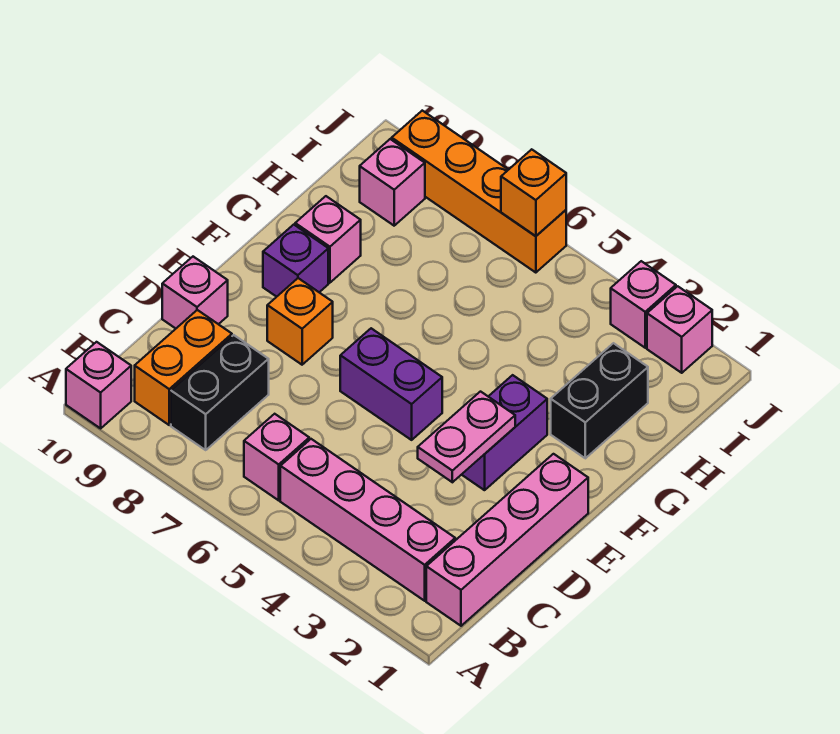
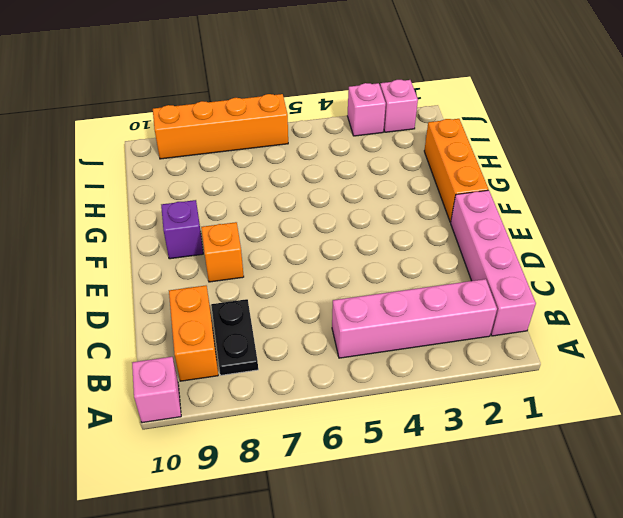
black 1x2 plate [211,299,258,375] -> black 1x2 brick [171,335,269,450]
orange 1x3 brick [424,119,488,222] -> none
none -> pink 1x1 brick [244,414,309,500]
none -> pink 1x1 brick [162,257,228,328]
none -> purple 1x2 brick [462,375,547,490]

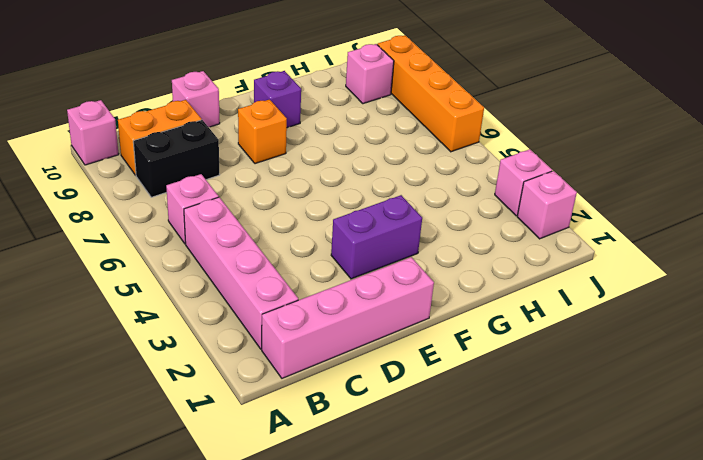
none -> purple 1x2 brick [340,328,442,440]
none -> black 1x2 brick [551,343,648,458]
none -> pink 1x1 brick [295,196,361,283]

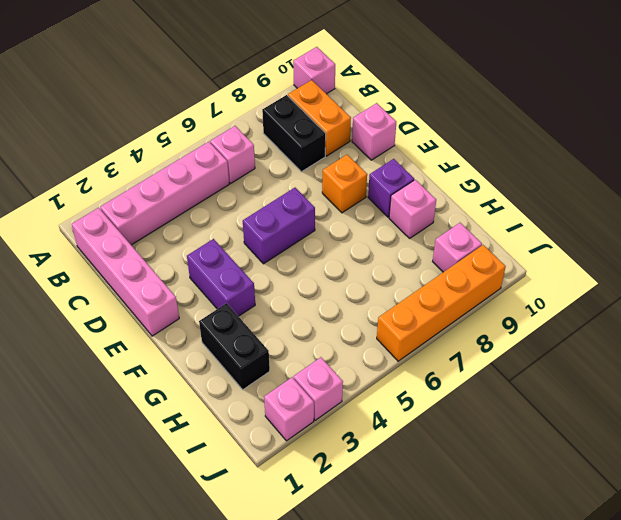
none -> pink 1x2 plate [418,392,515,482]
none -> orange 1x1 brick [501,149,566,236]

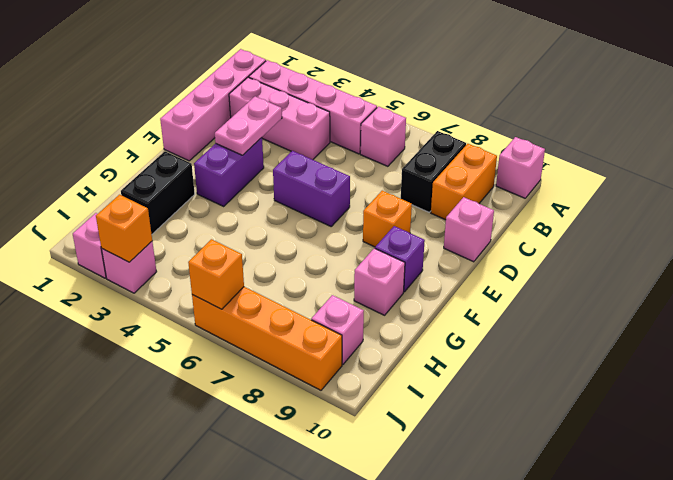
pink 1x3 brick [229,78,330,160] -> none
orange 1x1 brick [96,195,152,262] -> none

